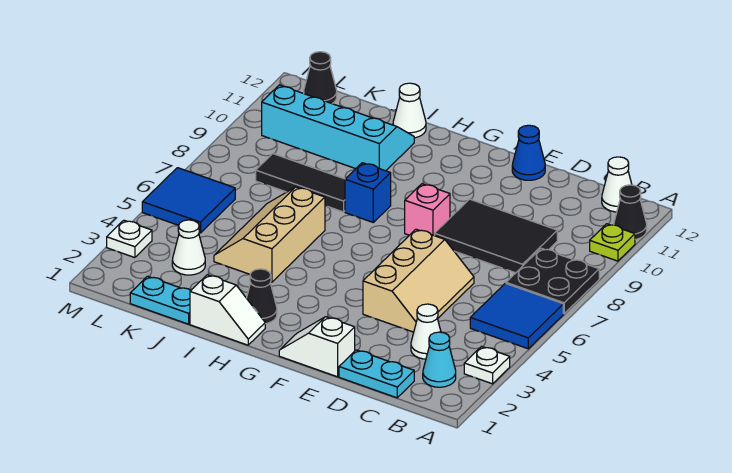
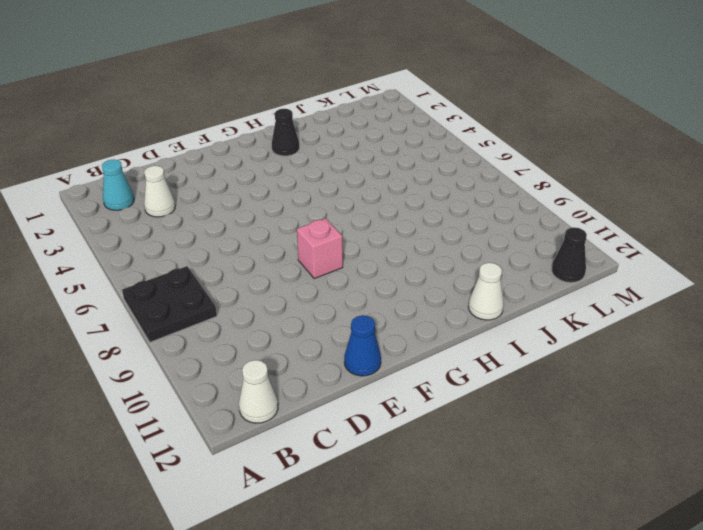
none -> white 1x1 plate [464,347,510,384]
none -> blue 2x2 tile [470,283,563,349]
none -> lime 1x1 plate [590,224,635,261]

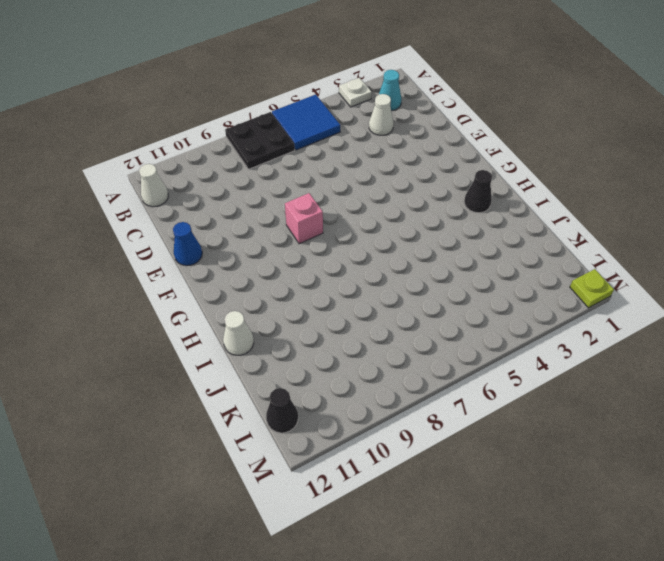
lime 1x1 plate [570,269,614,308] -> lime 1x1 plate moved to [590,224,635,261]
none -> black 1x1 cone [614,185,647,240]
none -> cyan 1x2 plate [339,350,414,398]
none -> black 2x3 tile [435,199,557,273]

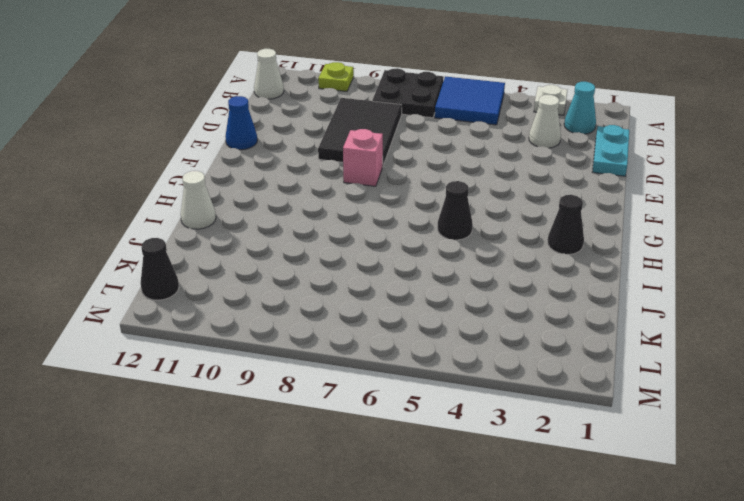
black 1x1 cone [438,181,473,240] -> black 1x1 cone moved to [614,185,647,240]
none -> tan 2x3 slope [363,229,474,332]
none -> white 1x2 slope [279,317,355,377]
none -> white 1x2 slope [190,275,265,345]

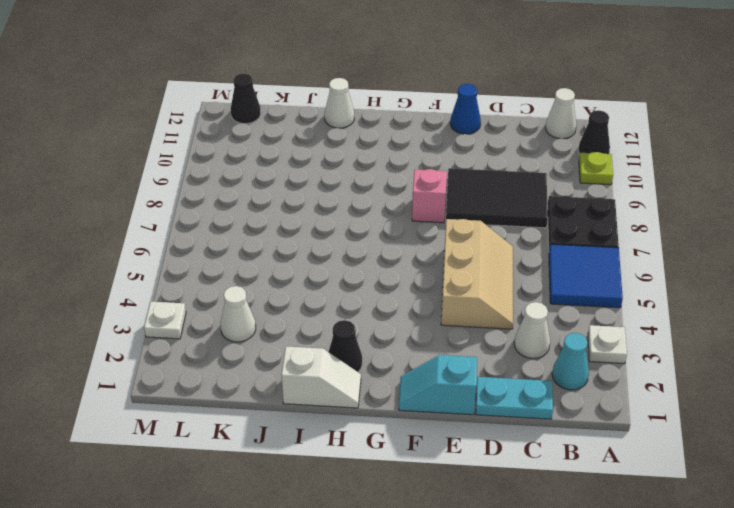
cyan 1x2 slope [399,355,477,415] -> white 1x2 slope [279,317,355,377]
none -> blue 1x1 brick [345,163,391,222]
none -> tan 2x3 slope [214,187,325,282]
none -> black 1x3 tile [256,154,345,212]

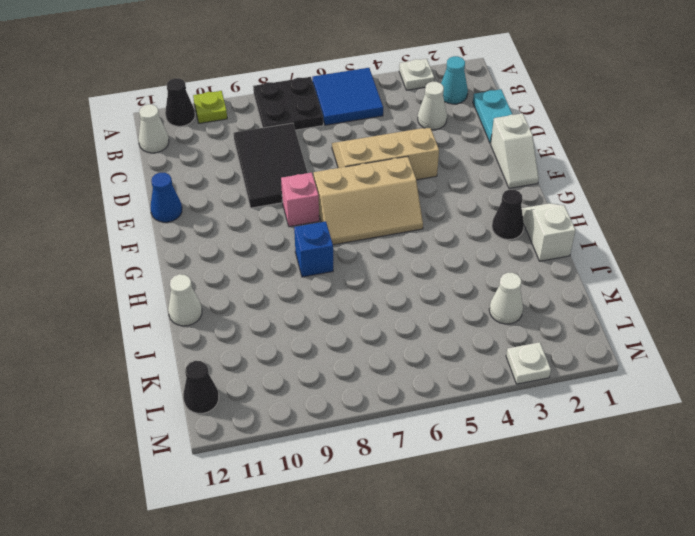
tan 2x3 slope [314,156,423,245] -> tan 2x3 slope moved to [214,187,325,282]
none -> black 1x3 tile [256,154,345,212]
none -> cyan 2x4 slope [262,85,414,171]
none -> cyan 1x2 plate [130,276,191,324]

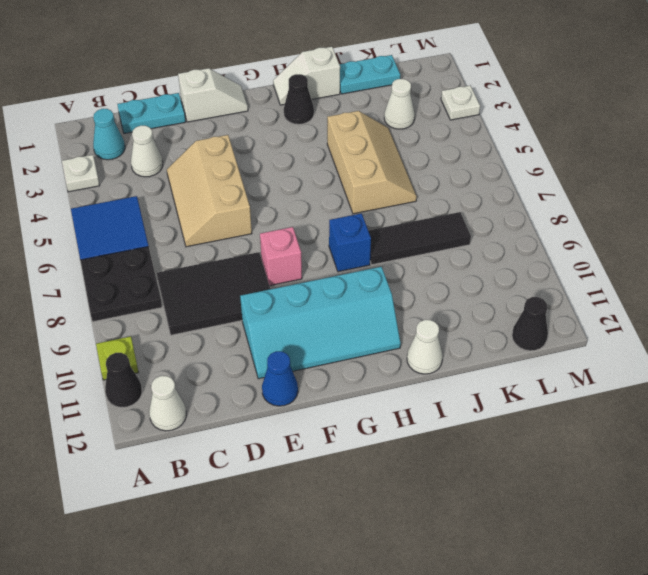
cyan 2x4 slope [240,267,401,379] -> cyan 2x4 slope moved to [262,85,414,171]
none -> blue 2x2 tile [142,168,235,233]

